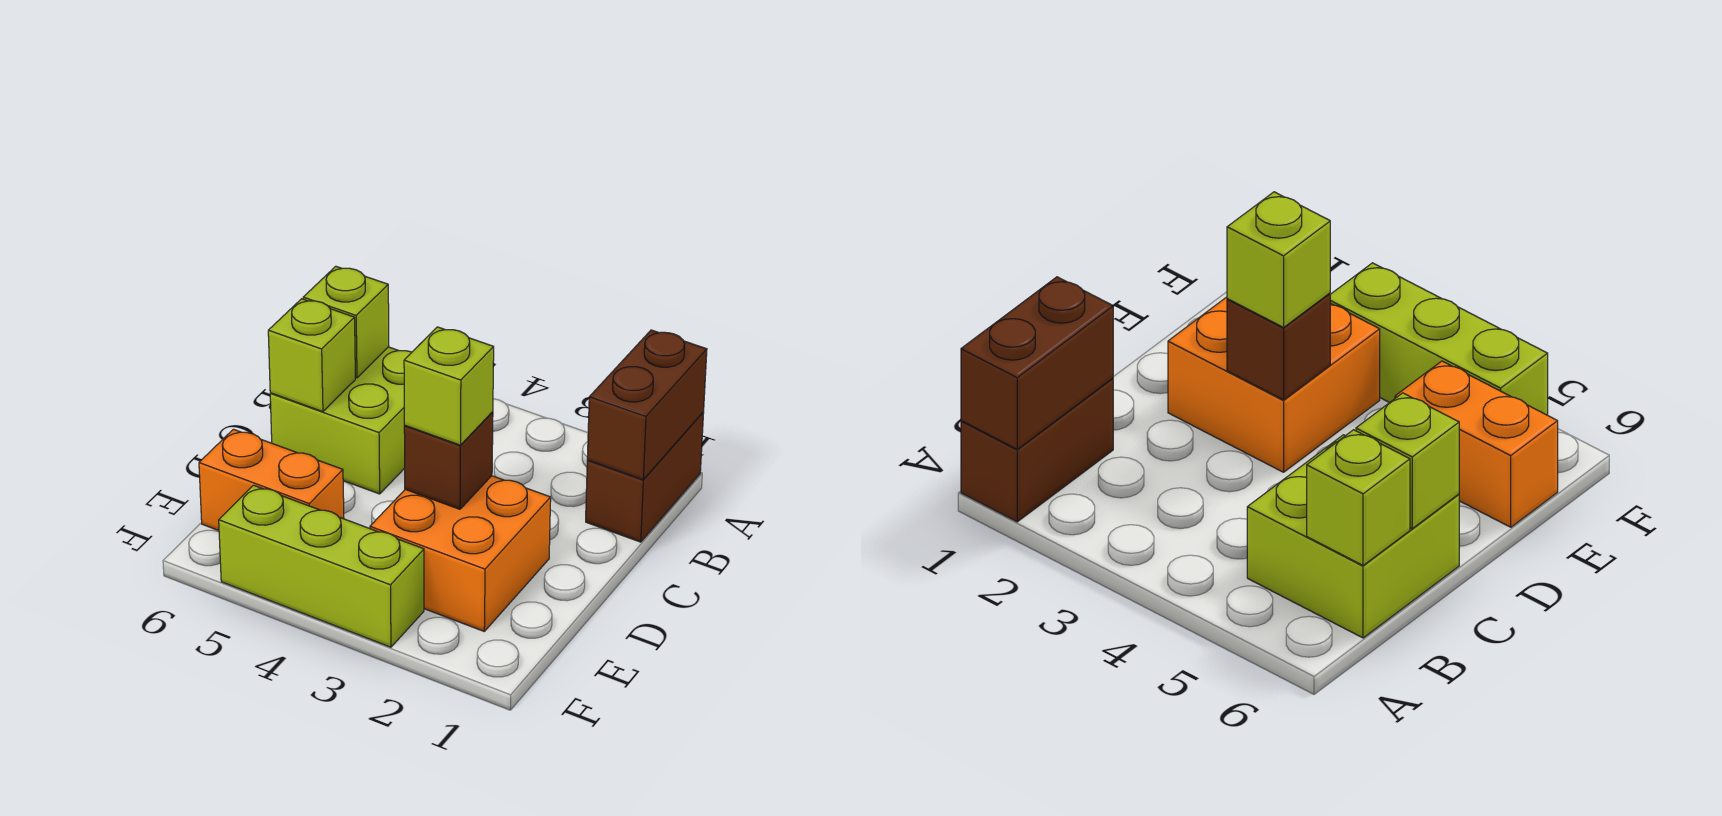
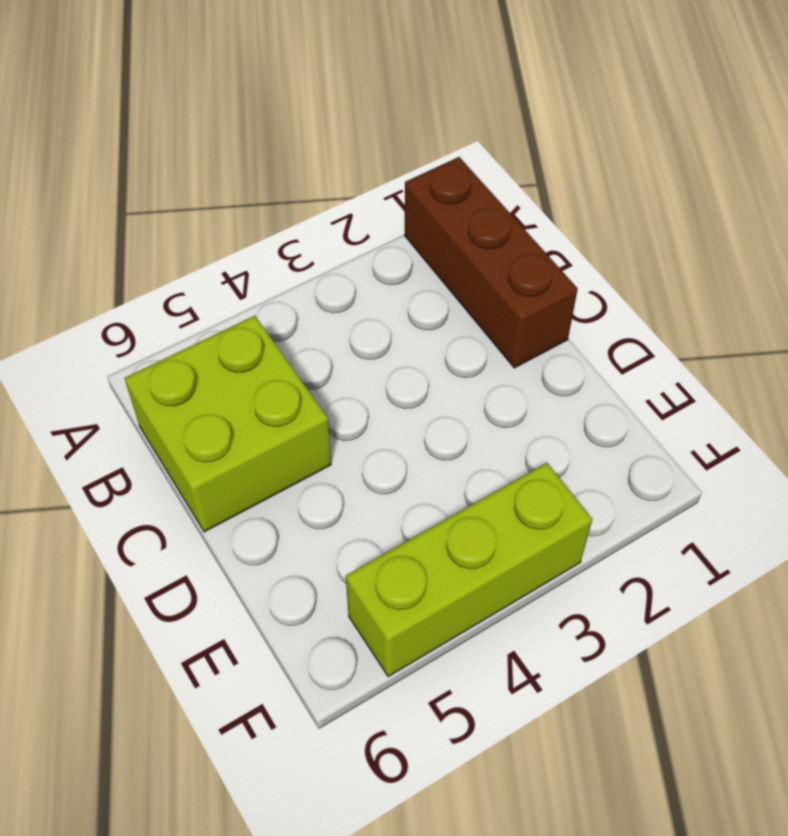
brown 1x3 brick [405,157,578,368] -> brown 1x2 brick [586,412,704,542]
none -> orange 2x2 brick [370,476,551,631]
none -> orange 1x2 brick [199,429,344,531]

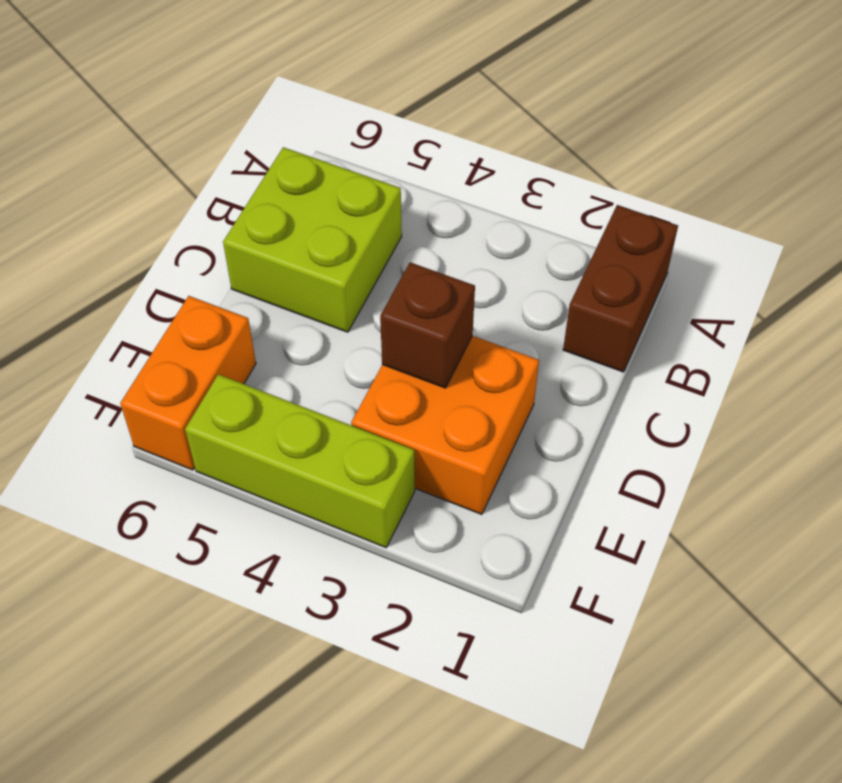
orange 1x2 brick [120,296,256,470] -> orange 1x2 brick turned to [199,429,344,531]
none -> brown 1x2 brick [587,330,707,479]
none -> lime 1x1 brick [303,266,389,378]

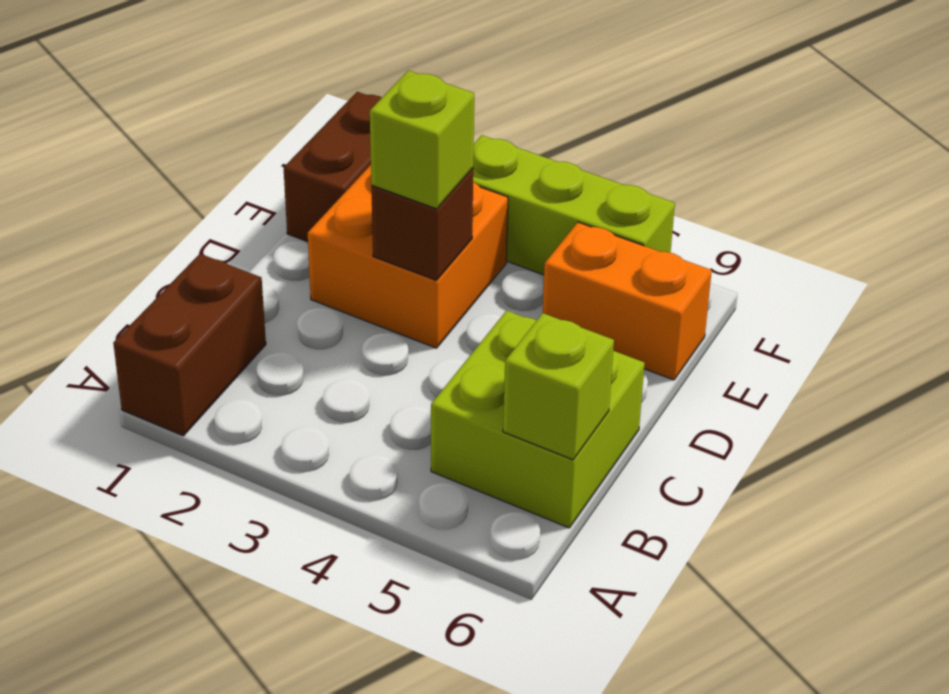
brown 1x2 brick [284,92,382,242] -> brown 1x2 brick moved to [587,330,707,479]
none -> lime 1x1 brick [268,299,355,412]

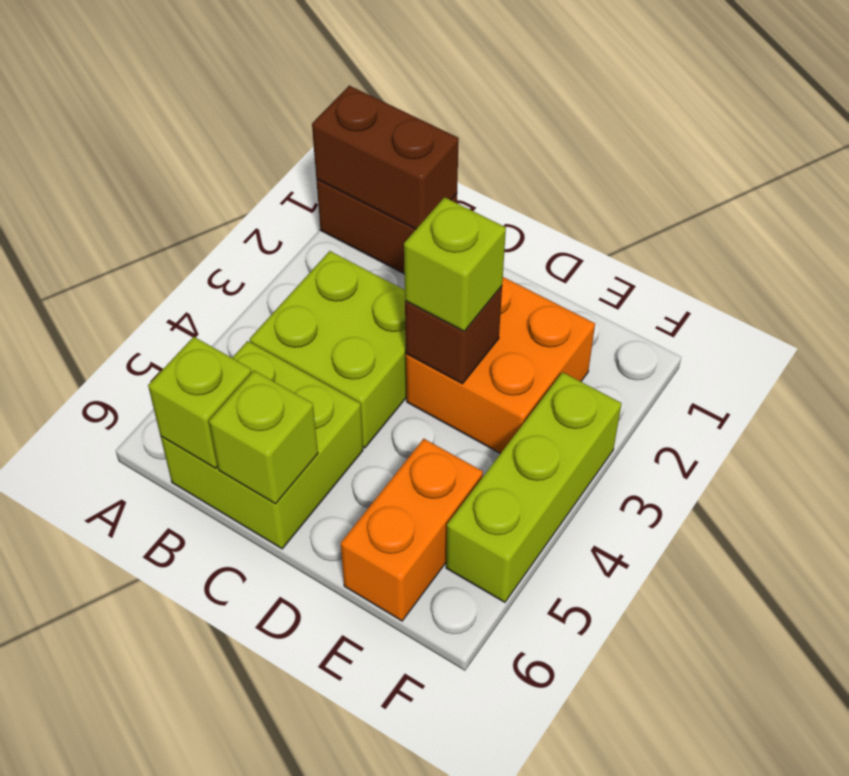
lime 2x2 brick [250,251,406,448] -> none

